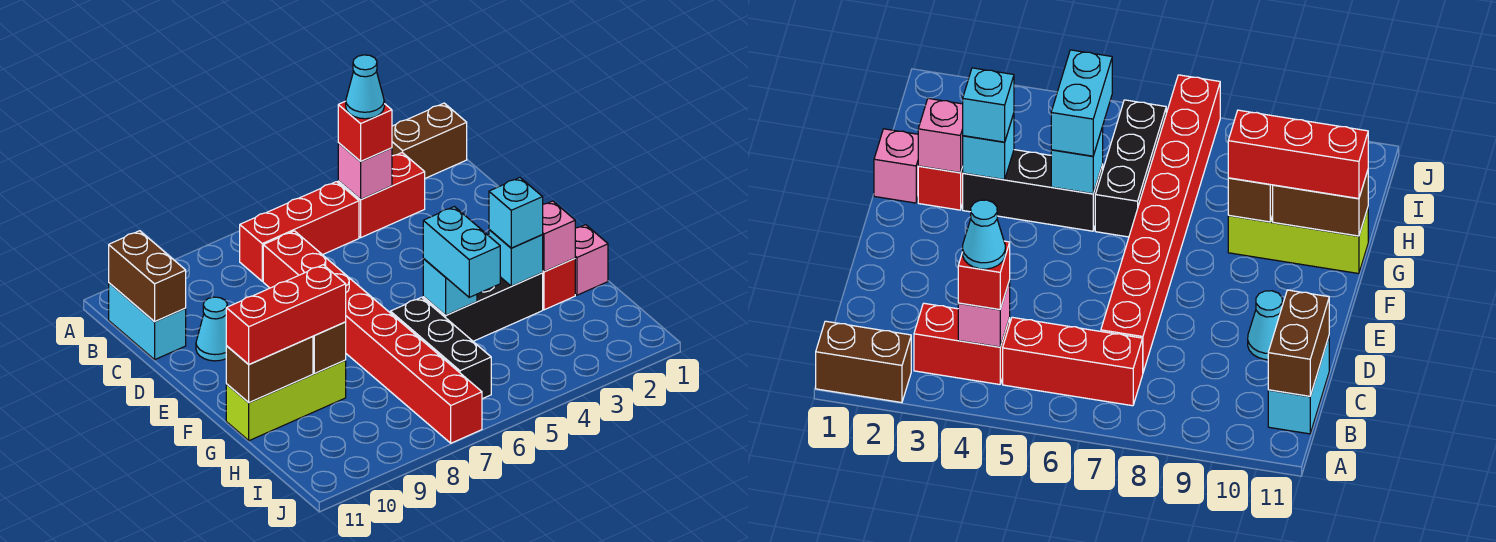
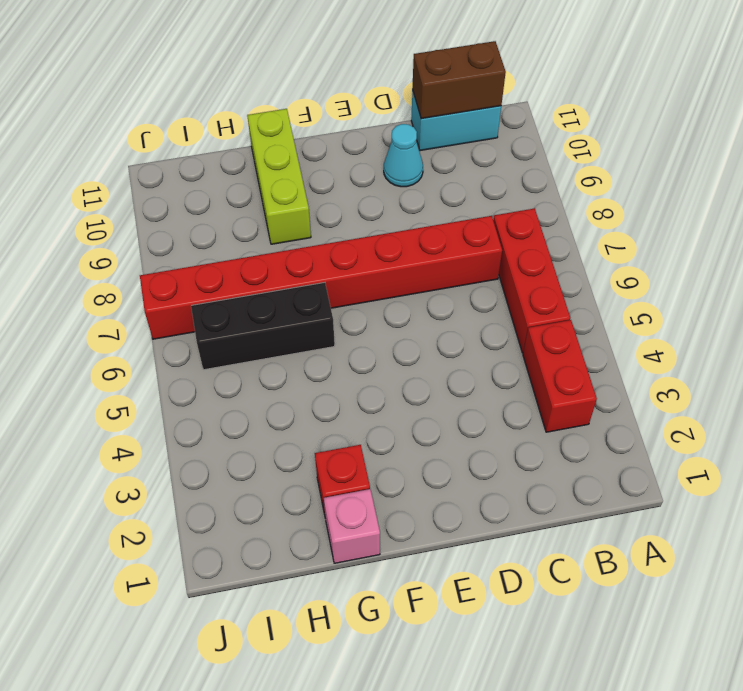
none -> brown 1x2 brick [392,103,467,178]
none -> black 1x3 brick [423,273,543,341]
none -> pink 1x1 brick [338,143,392,200]

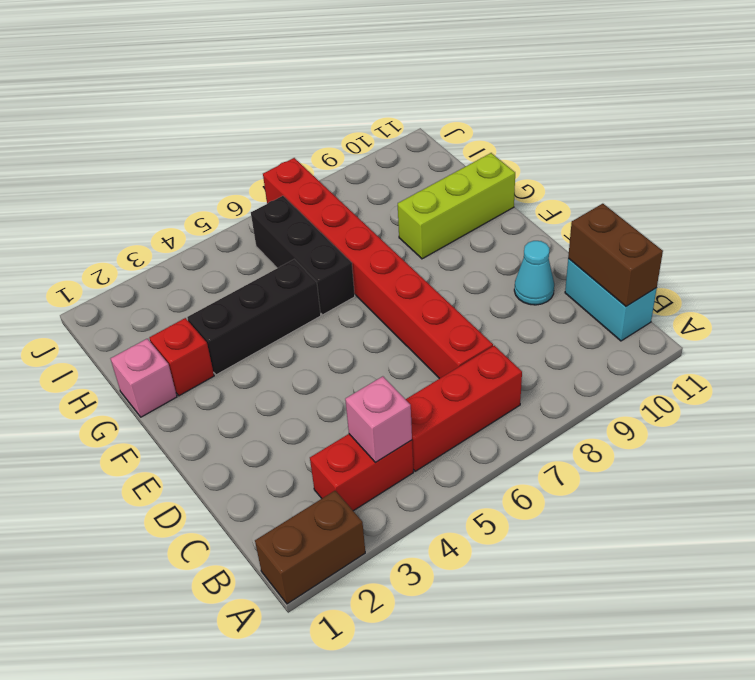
none -> pink 1x1 brick [542,201,575,272]
none -> cyan 1x1 brick [489,230,543,286]
none -> cyan 1x1 brick [423,259,477,315]

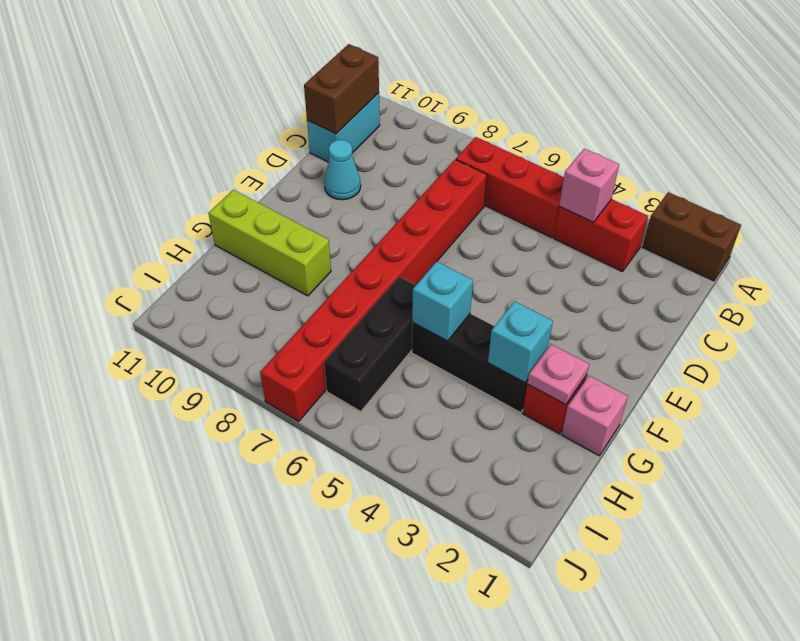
pink 1x1 plate [527,344,589,405] -> pink 1x1 brick [542,201,575,272]
none -> brown 1x1 brick [313,322,346,373]
none -> brown 1x2 brick [226,337,313,403]
none -> red 1x1 brick [338,101,392,161]

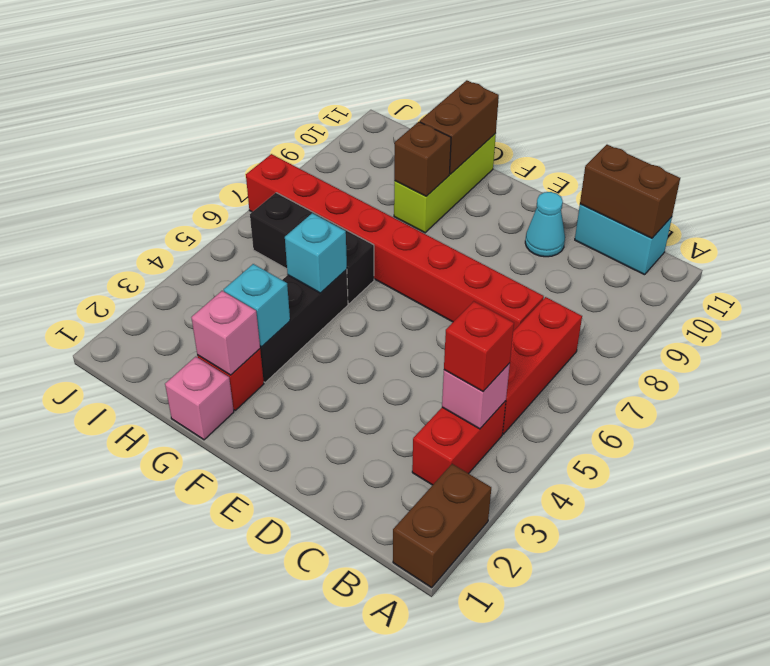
none -> cyan 1x1 brick [489,178,543,248]
none -> cyan 1x2 brick [423,207,500,297]
none -> red 1x3 brick [226,265,346,364]

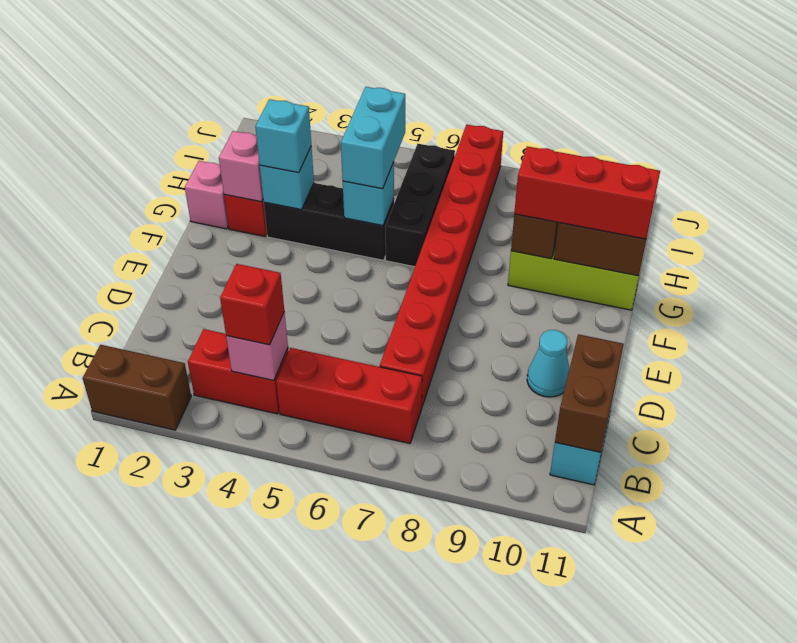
none -> cyan 1x1 cone [346,55,384,119]

